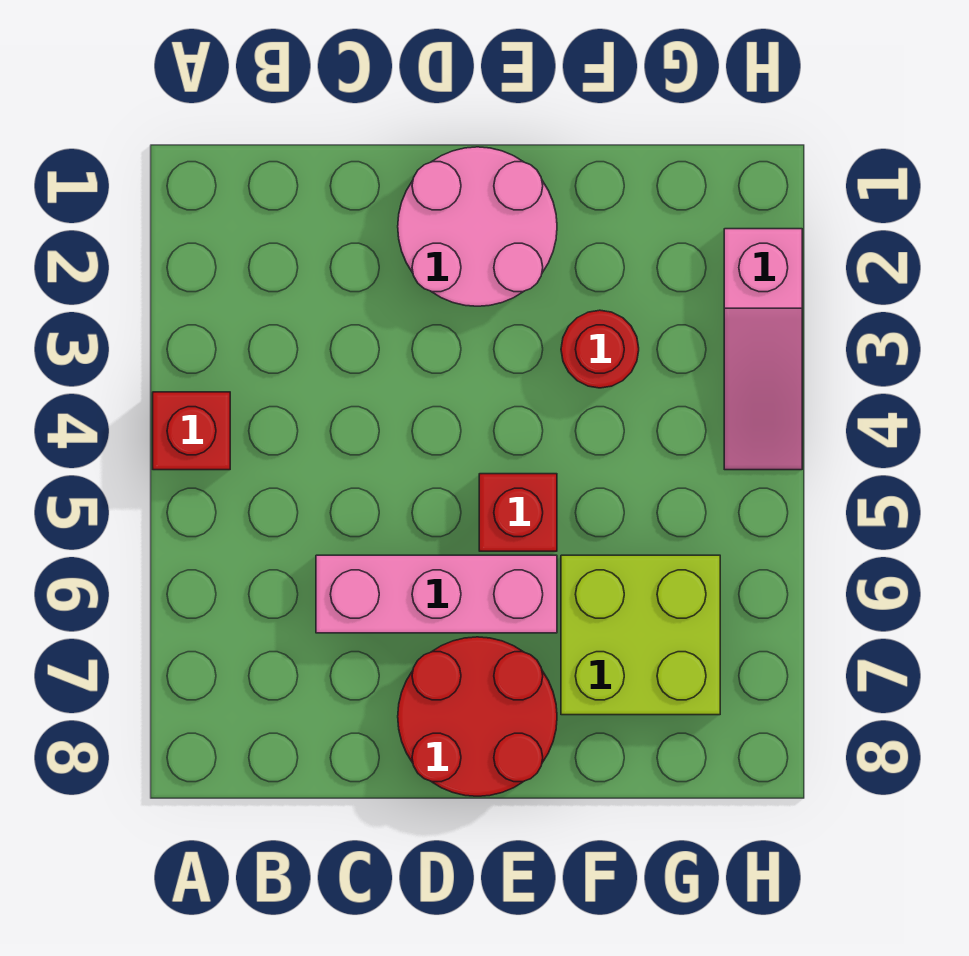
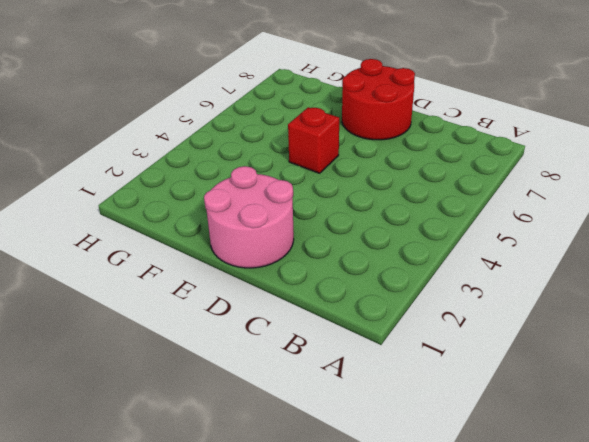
none -> red 1x1 brick [153,392,230,470]
none -> pink 1x3 brick [316,555,557,633]

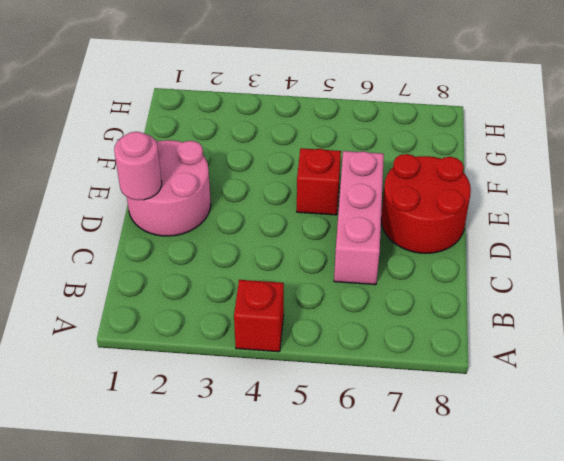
pink 1x1 round brick [114,132,162,200] -> none
none -> red 1x1 round brick [561,310,639,388]
none -> lime 2x2 brick [561,555,720,715]

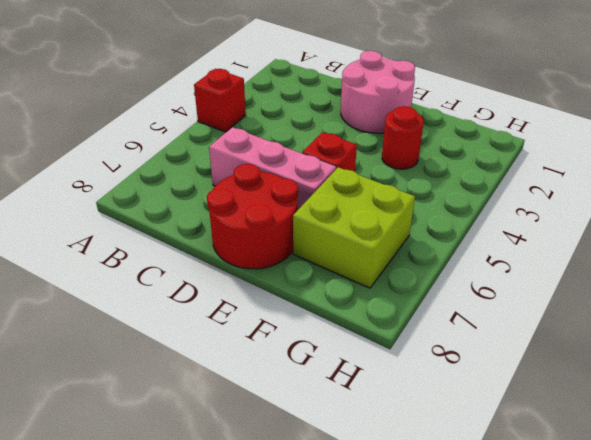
none -> pink 1x3 slope [724,229,802,470]

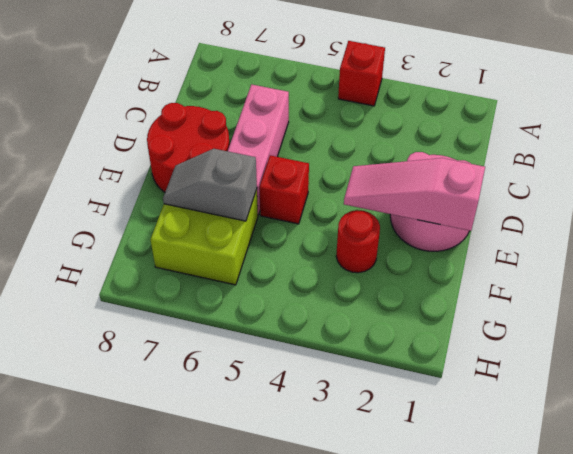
pink 1x3 slope [344,158,485,231] -> pink 1x3 slope moved to [724,229,802,470]
grey 1x2 slope [163,149,257,221] -> none

